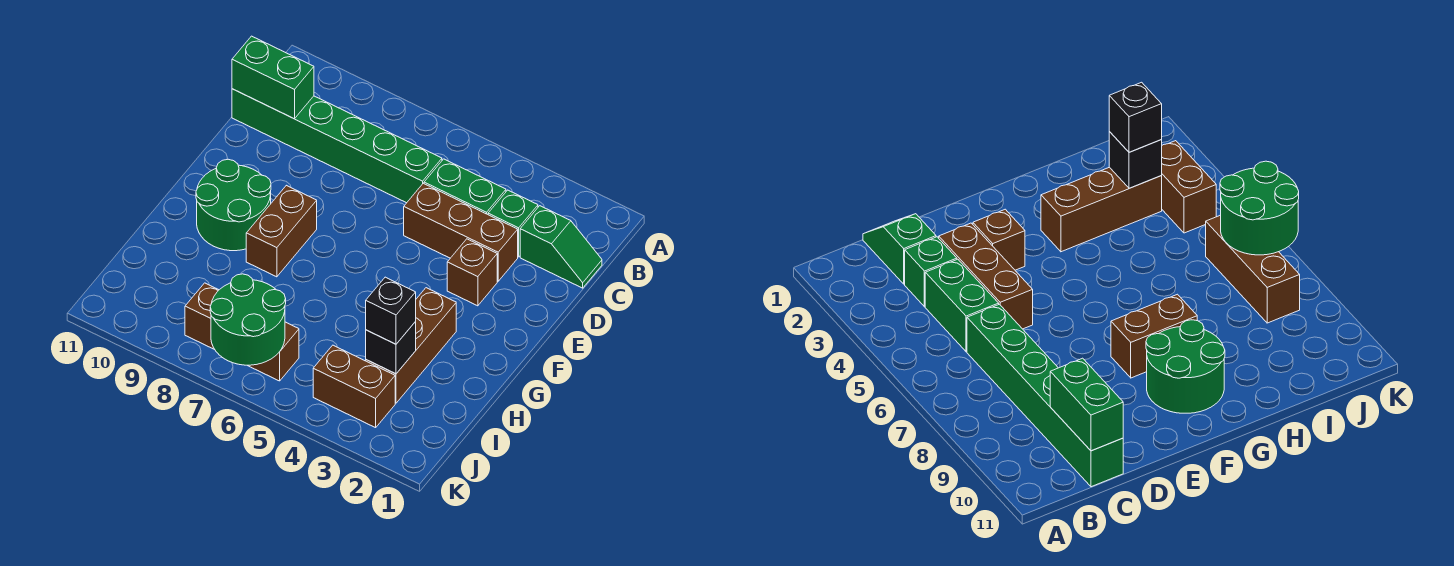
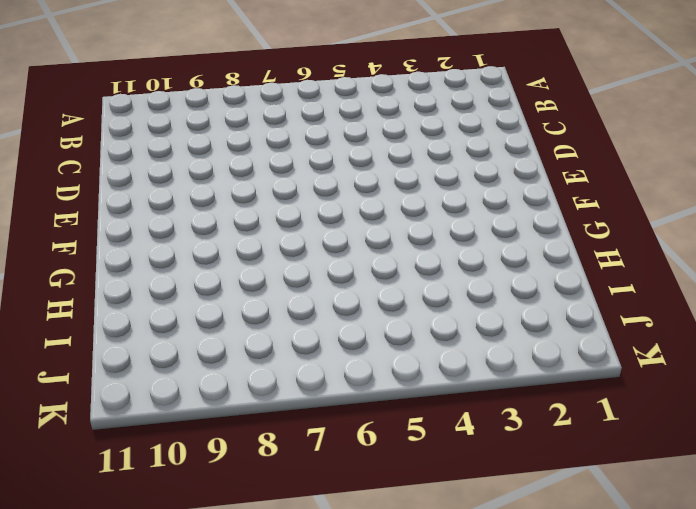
none -> green 1x2 slope [520,206,602,288]
none -> green 1x1 brick [488,190,538,257]
none -> green 1x2 brick [424,159,506,214]

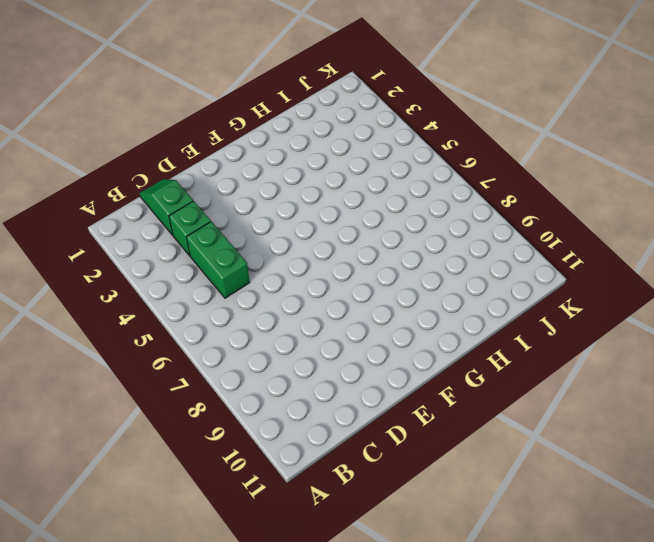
none -> green 1x6 brick [232,89,442,203]
none -> brown 1x3 brick [404,183,518,281]
none -> brown 1x1 brick [447,239,497,306]

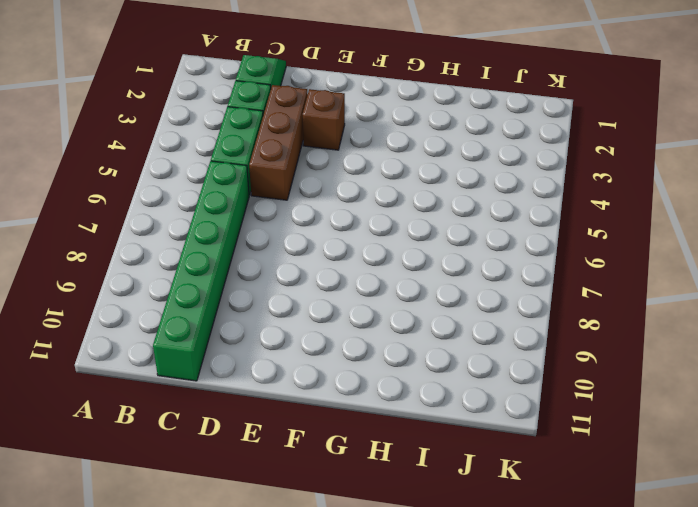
none -> brown 1x2 brick [246,185,317,277]
none -> green 2x2 round brick [196,159,271,251]
none -> brown 1x3 brick [366,288,456,403]

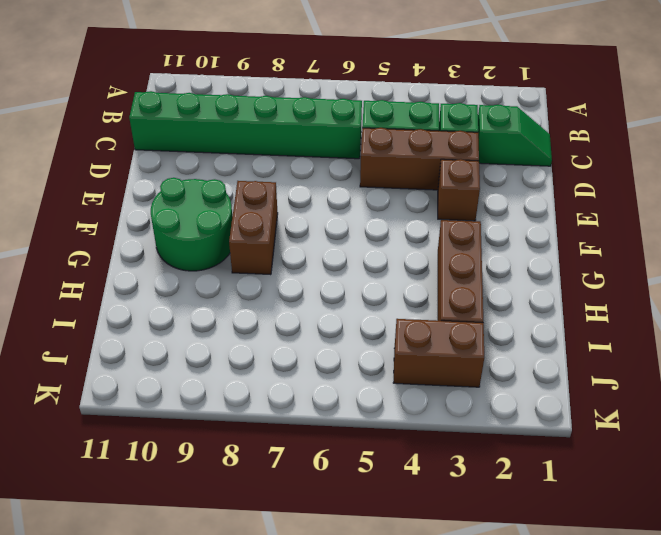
none -> brown 1x3 brick [185,283,299,381]
none -> green 1x2 brick [232,36,314,119]
none -> black 1x1 brick [366,322,416,374]

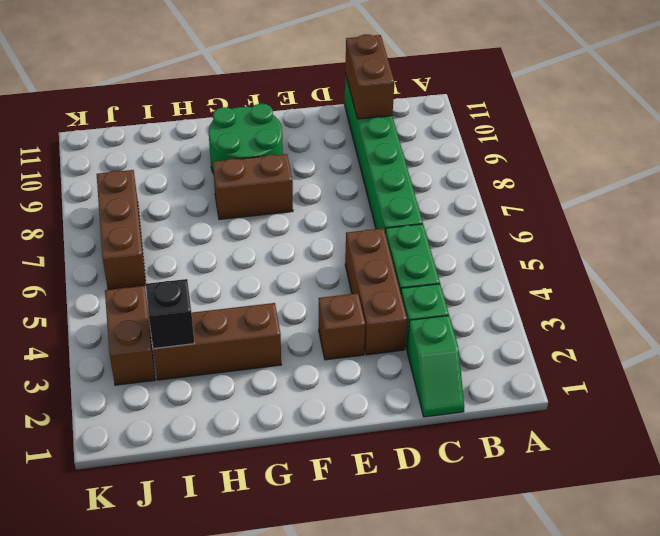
brown 1x2 brick [345,34,394,119] -> green 1x2 brick [232,36,314,119]
none -> green 2x2 round brick [210,274,286,365]
none -> black 1x1 brick [366,277,416,344]

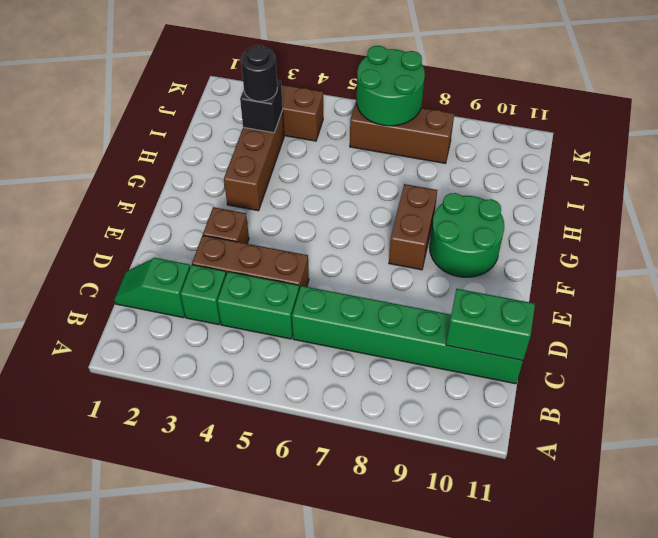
black 1x1 round brick [241,45,277,101] -> black 1x1 brick [366,277,416,344]

